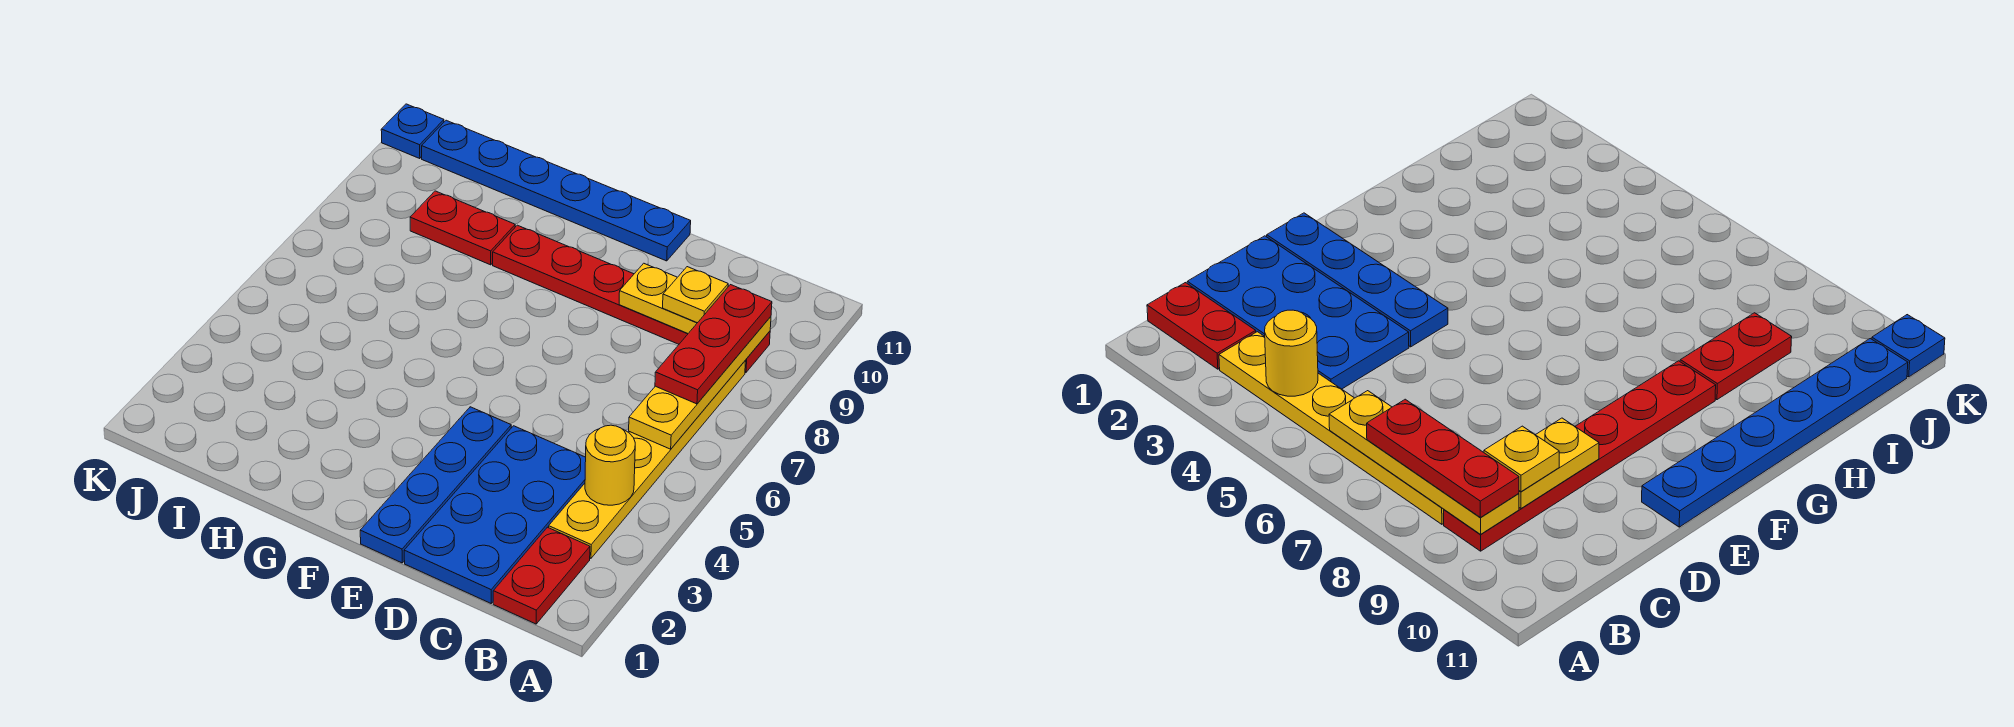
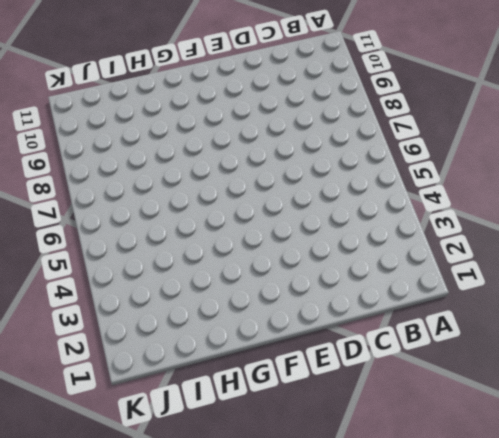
none -> red 1x2 plate [493,527,590,624]
none -> yellow 1x6 plate [549,361,746,558]
none -> red 1x6 plate [493,225,770,373]

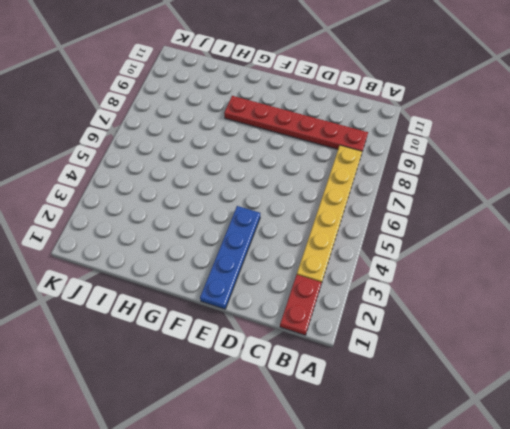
none -> blue 2x4 plate [404,426,586,603]
none -> blue 1x6 plate [422,120,691,261]
none -> red 1x2 plate [410,191,515,265]

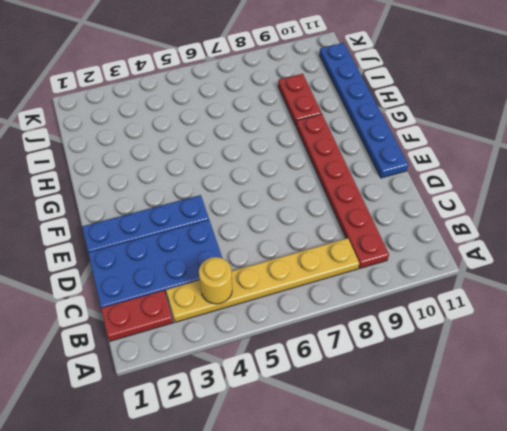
none -> blue 1x1 plate [381,104,444,159]
none -> yellow 1x4 plate [629,317,771,449]
none -> yellow 1x2 plate [619,263,697,333]

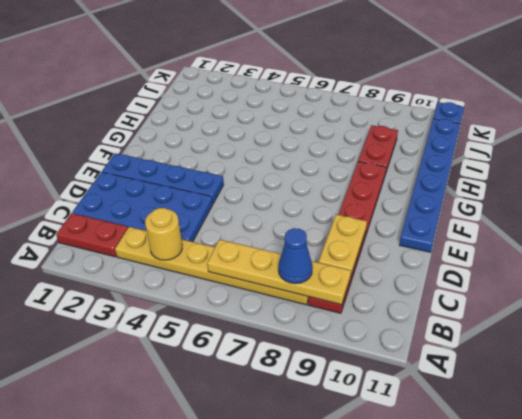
blue 1x1 cone [278,228,313,284] -> red 1x3 plate [655,285,772,404]
none -> yellow 1x1 plate [663,267,728,323]

